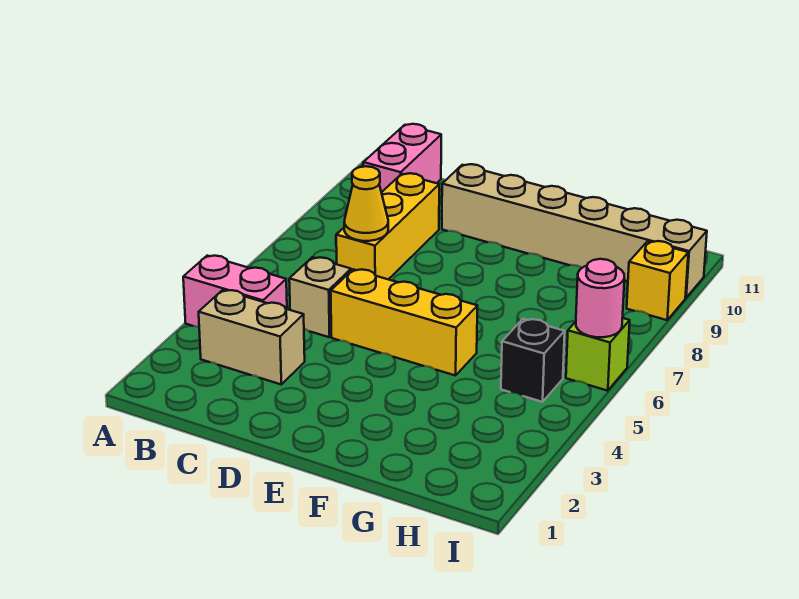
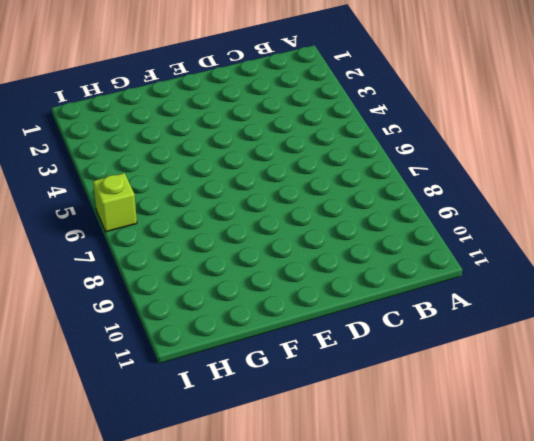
none -> pink 1x2 brick [183,256,287,327]
none -> tan 1x2 brick [199,290,305,384]
none -> pink 1x2 brick [363,124,441,192]

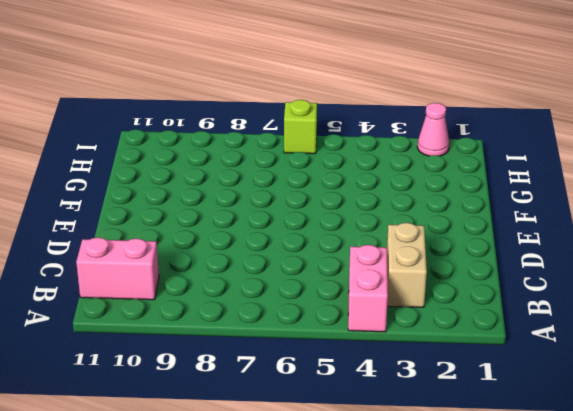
pink 1x1 cone [417,103,450,156] -> none
none -> tan 1x1 brick [289,257,351,337]
none -> yellow 1x3 brick [336,173,439,279]
none -> yellow 1x3 brick [331,269,477,376]

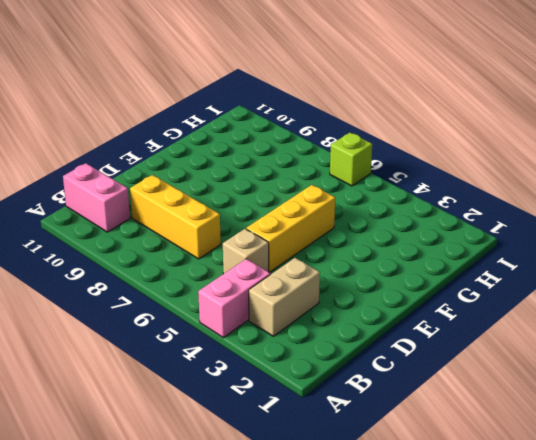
none -> tan 1x6 brick [442,164,707,298]
none -> black 1x1 brick [501,319,565,402]
none -> yellow 1x1 brick [627,241,688,320]

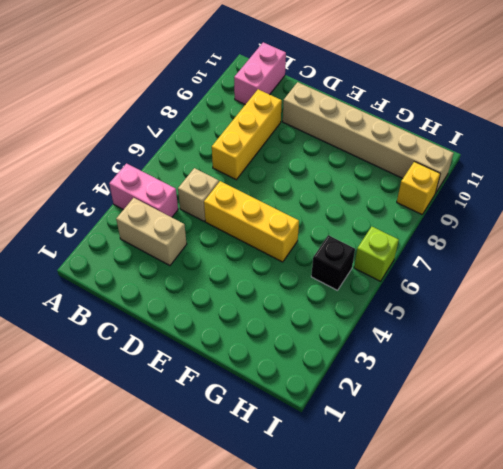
none -> yellow 1x1 cone [344,166,388,241]
none -> pink 1x1 round brick [576,259,624,337]

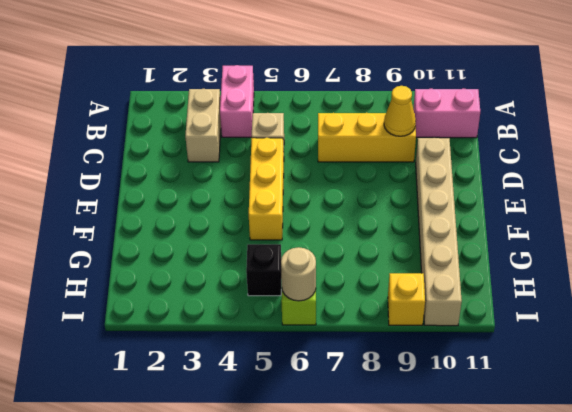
yellow 1x1 cone [384,86,416,136] -> yellow 1x1 cone moved to [344,166,388,241]
tan 1x1 round brick [281,247,316,301] -> pink 1x1 round brick [576,259,624,337]

